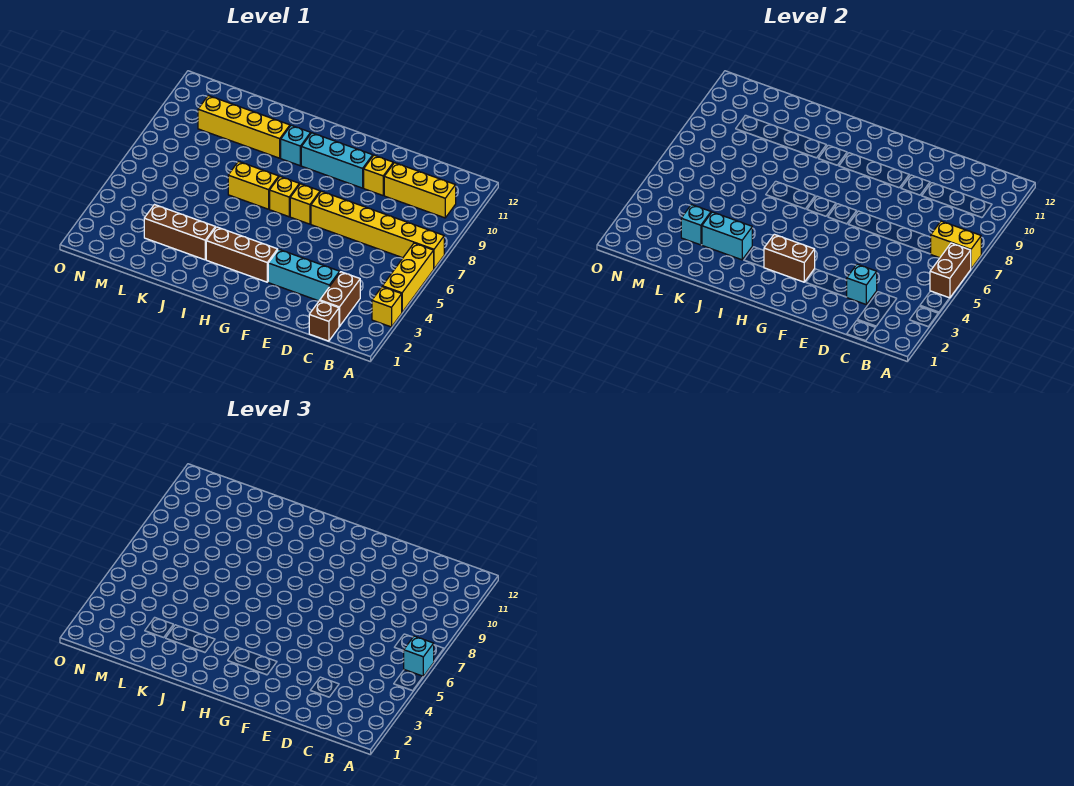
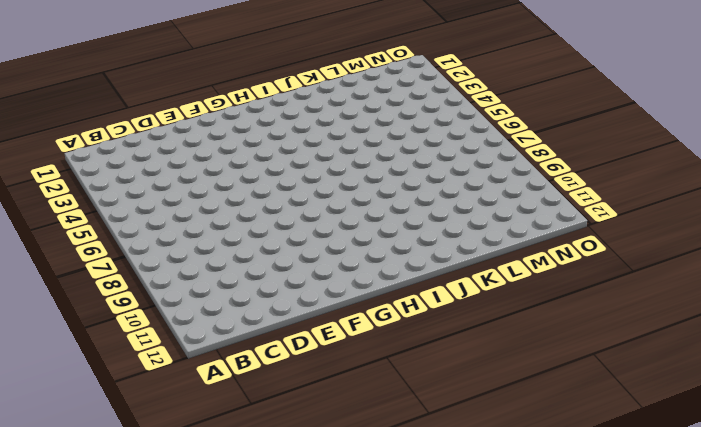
none -> yellow 1x1 brick [372,287,402,327]
none -> yellow 1x3 brick [383,243,434,312]
none -> yellow 1x6 brick [311,191,444,269]

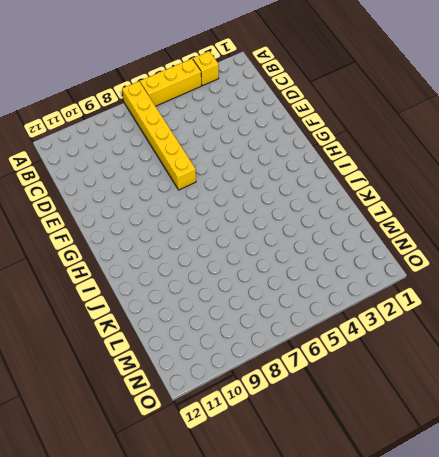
none -> yellow 1x3 brick [384,163,456,218]
none -> brown 1x1 brick [309,301,339,341]
none -> brown 1x2 brick [320,272,360,327]

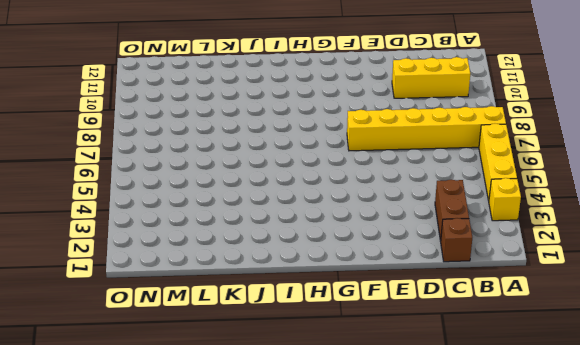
none -> cyan 1x3 brick [268,249,340,301]
none -> yellow 1x1 brick [364,155,393,195]
none -> cyan 1x3 brick [301,133,373,188]

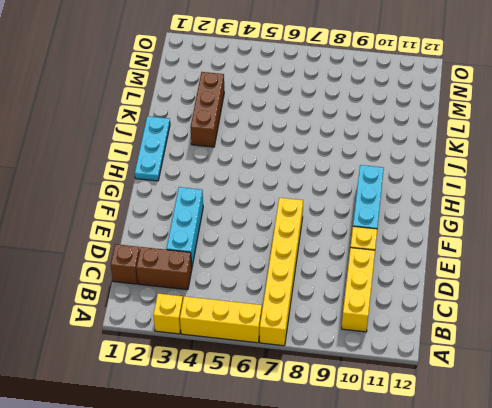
cyan 1x3 plate [135,116,170,181] -> none
none -> brown 1x3 brick [206,227,278,282]
none -> yellow 1x1 brick [290,184,320,224]
none -> yellow 1x1 brick [270,177,299,217]

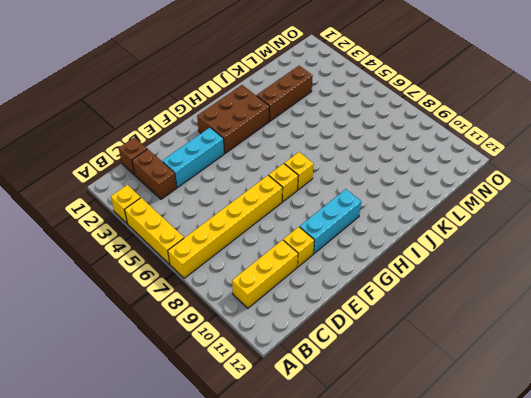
brown 2x3 brick [197,85,269,153] -> brown 1x3 brick [206,227,278,282]
none -> yellow 1x2 brick [228,161,279,209]
none -> cyan 1x1 brick [281,125,311,166]
none -> yellow 1x4 brick [198,96,290,158]

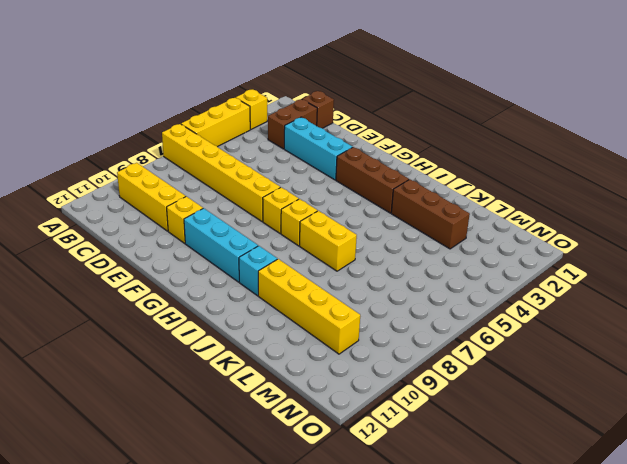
none -> brown 1x2 brick [930,243,971,298]
none -> yellow 1x2 brick [931,221,981,269]
none -> cyan 1x1 brick [846,264,877,304]

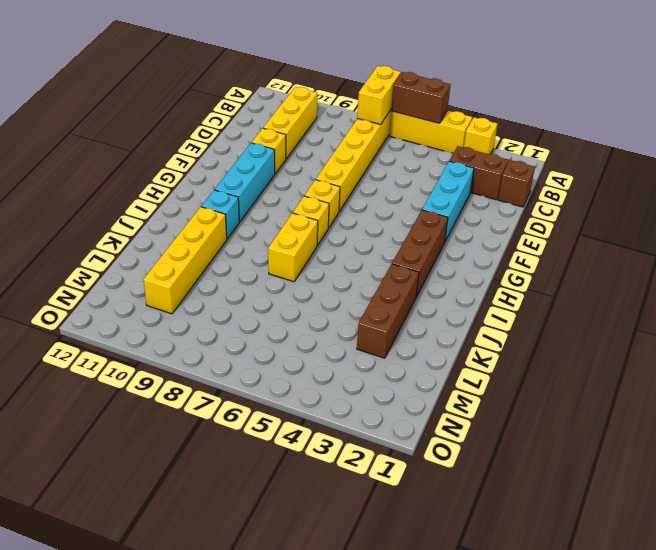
none -> cyan 1x1 brick [846,264,877,304]
none -> brown 1x2 brick [764,234,815,282]
none -> cyan 1x2 brick [702,212,752,260]

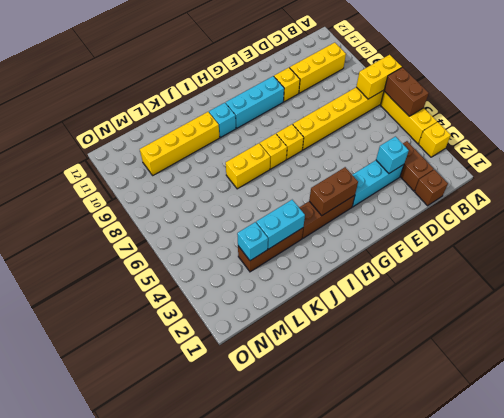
none -> cyan 1x1 brick [404,636,434,676]

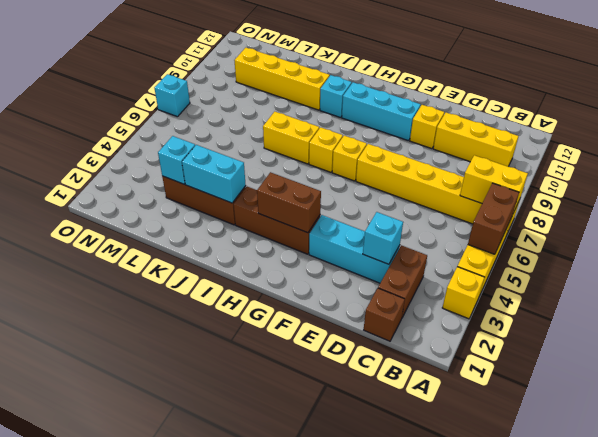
cyan 1x1 brick [155,74,190,117] -> cyan 1x1 brick moved to [404,636,434,676]

